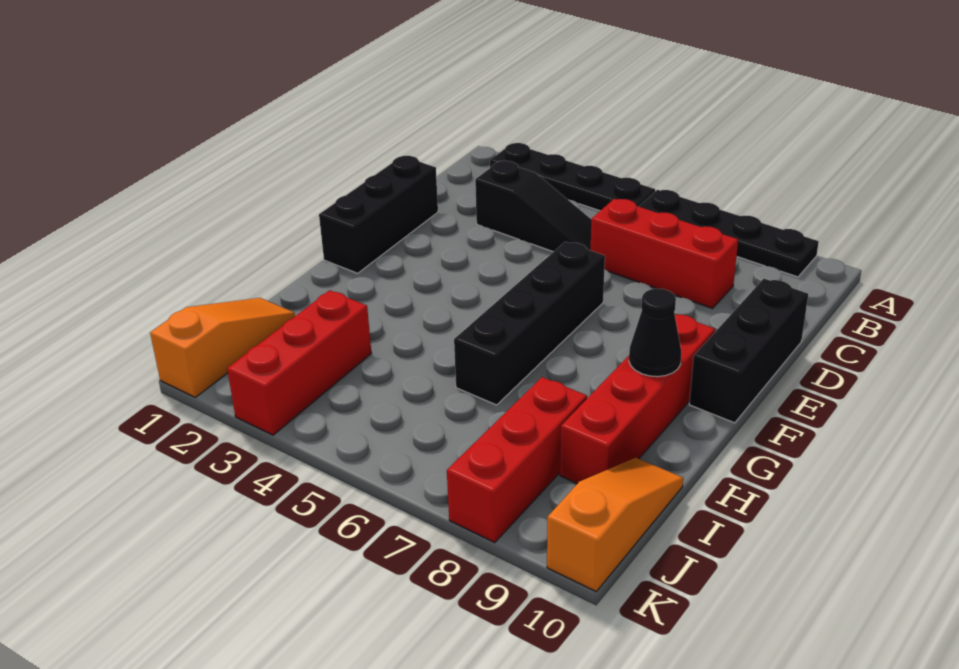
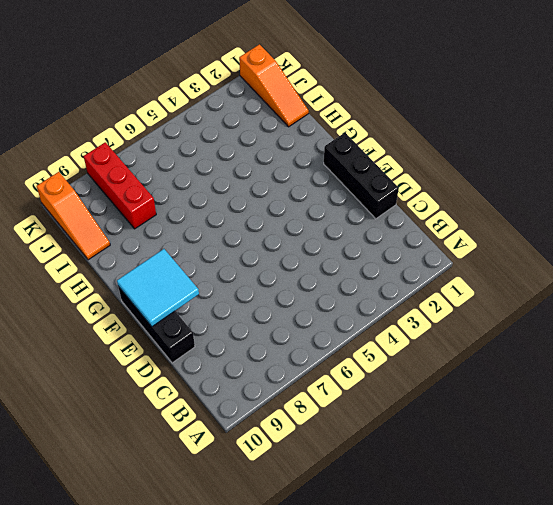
cyan 2x2 tile [117,249,199,326] -> none
none -> black 1x4 plate [490,143,655,211]
none -> black 1x4 plate [639,190,819,277]
none -> black 1x3 slope [475,161,591,252]

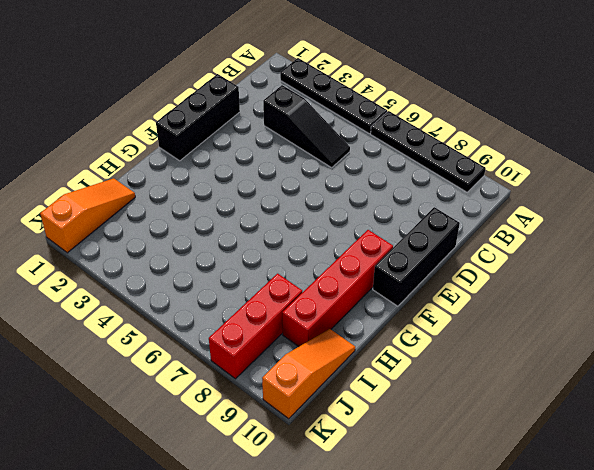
none -> red 1x3 brick [591,199,738,308]
none -> black 1x4 brick [454,242,605,405]
none -> red 1x3 brick [227,290,371,435]

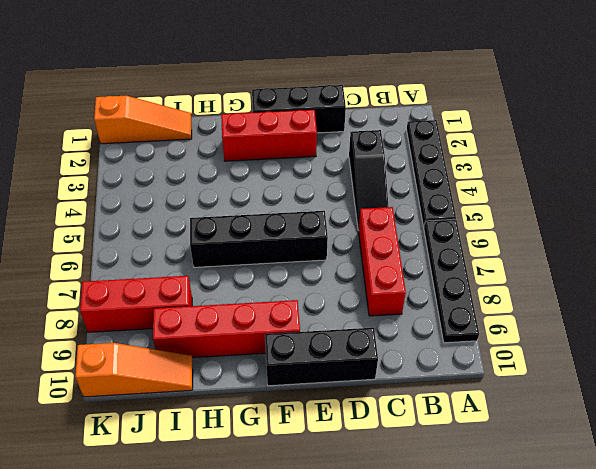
red 1x3 brick [221,109,317,161] -> red 1x3 brick moved to [227,290,371,435]
none -> black 1x1 cone [629,289,681,377]

